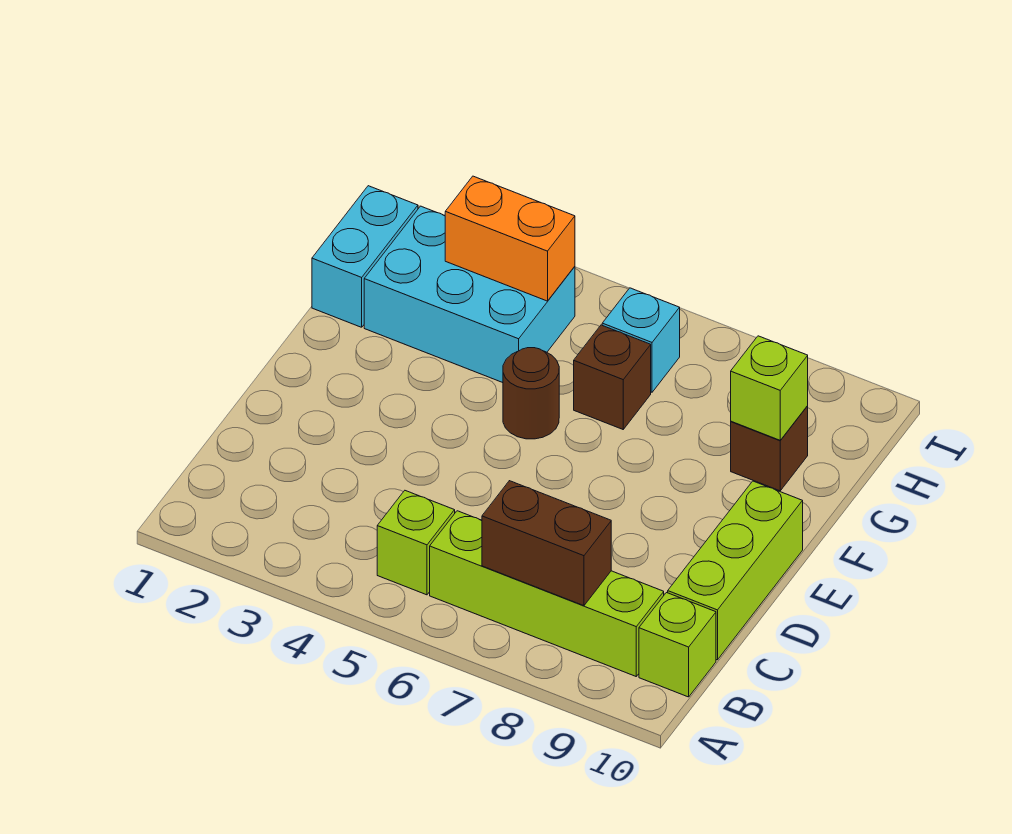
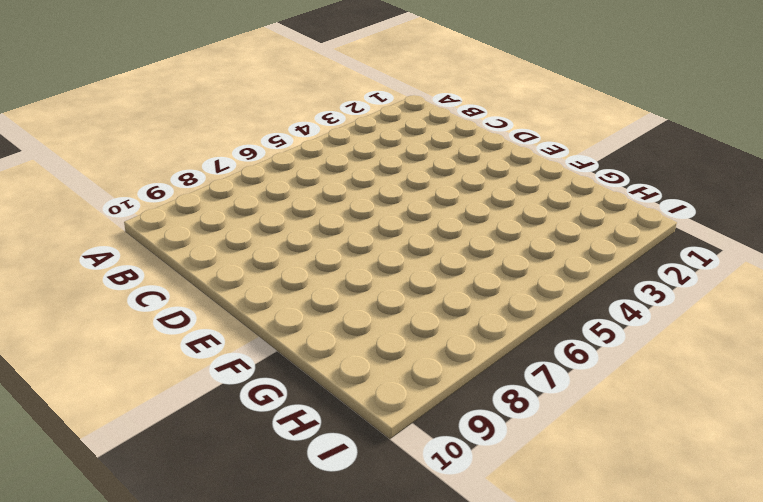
none -> lime 1x1 brick [377,491,455,595]
none -> lime 1x4 brick [430,511,664,676]
none -> lime 1x1 brick [639,593,716,697]

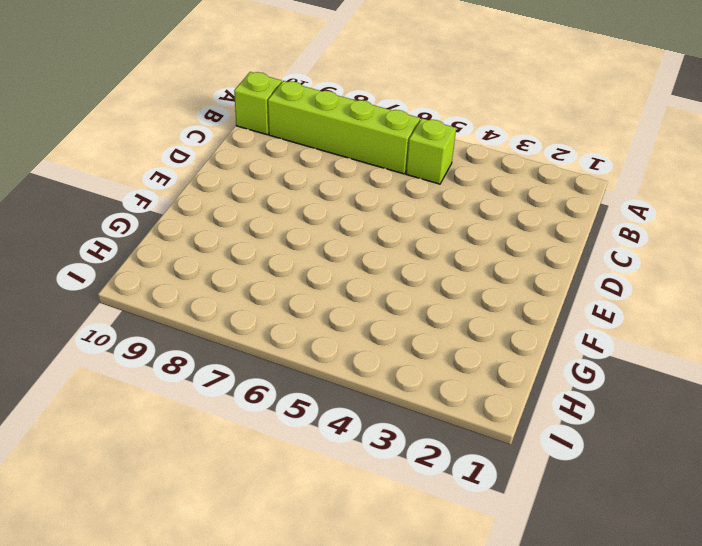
none -> lime 1x3 brick [668,481,803,660]
none -> brown 1x1 round brick [503,348,559,439]
none -> cyan 1x2 brick [312,186,418,327]

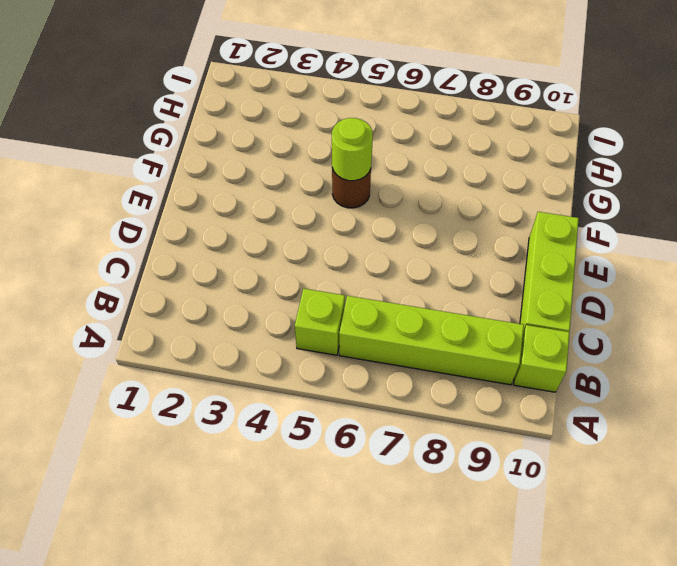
lime 1x1 round brick [332,118,373,181] -> none
none -> cyan 1x2 brick [312,186,418,327]
none -> cyan 2x3 brick [364,206,575,383]
none -> brown 1x1 brick [574,325,651,429]

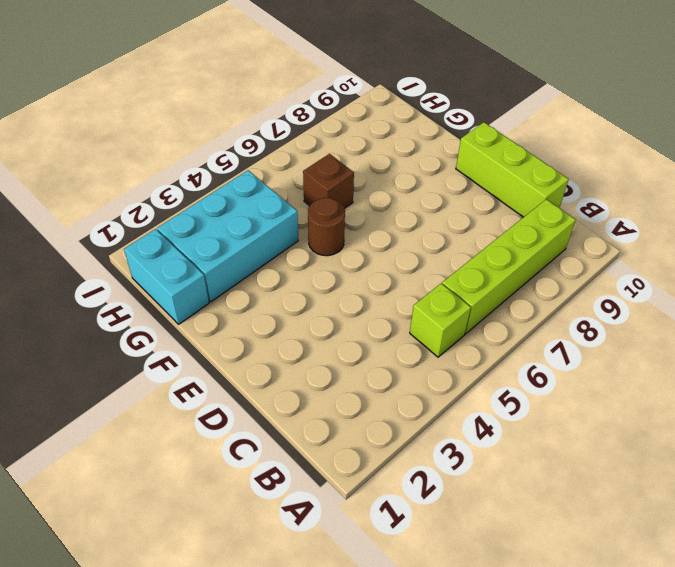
none -> lime 1x1 brick [639,593,716,697]
none -> brown 1x1 brick [731,406,808,491]
none -> cyan 1x1 brick [602,288,680,392]

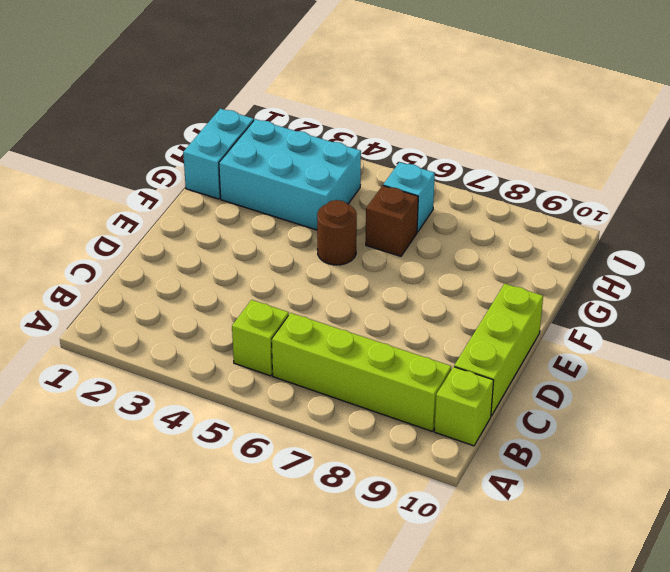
none -> brown 1x1 brick [731,406,808,491]
none -> brown 1x2 brick [482,481,611,606]
none -> lime 1x1 brick [731,336,808,440]

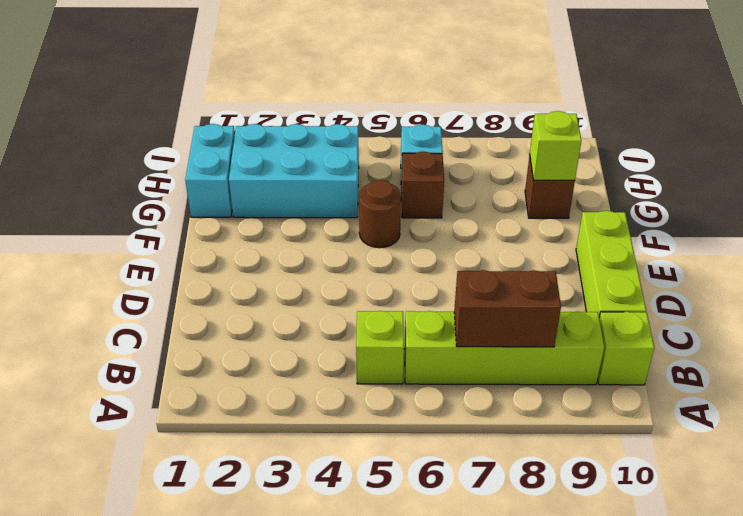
none -> orange 1x2 brick [445,176,575,301]

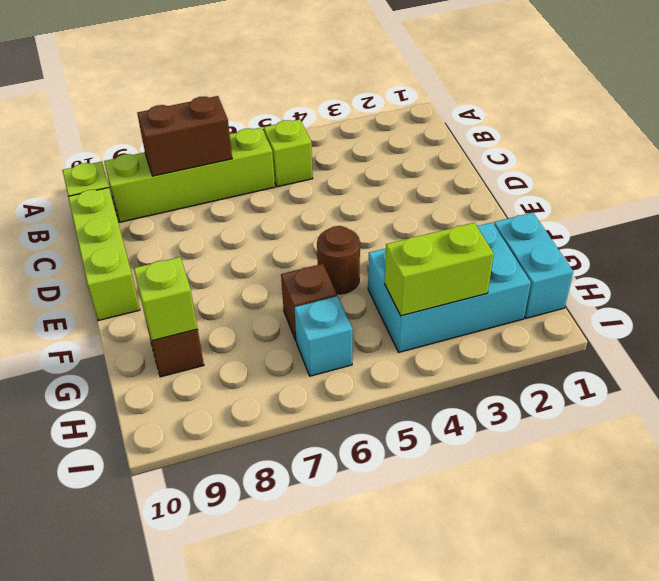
lime 1x2 brick [385,223,494,316] -> orange 1x2 brick [445,176,575,301]

